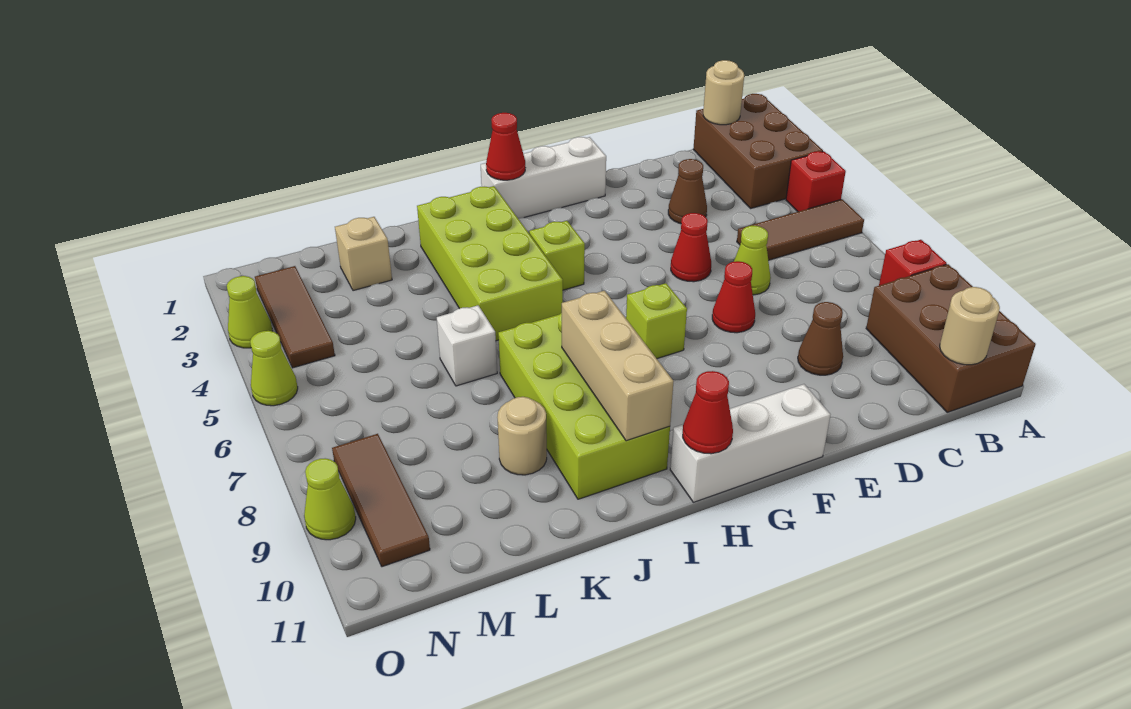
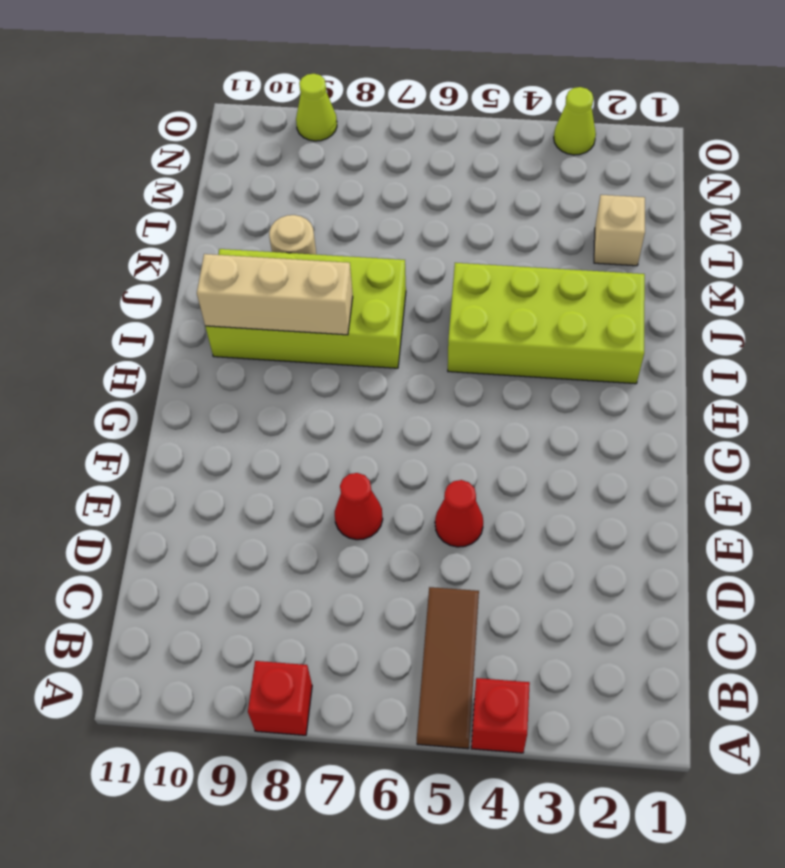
none -> brown 2x3 brick [693,94,823,208]
none -> brown 2x3 brick [866,264,1036,412]
none -> brown 1x1 cone [668,159,707,224]

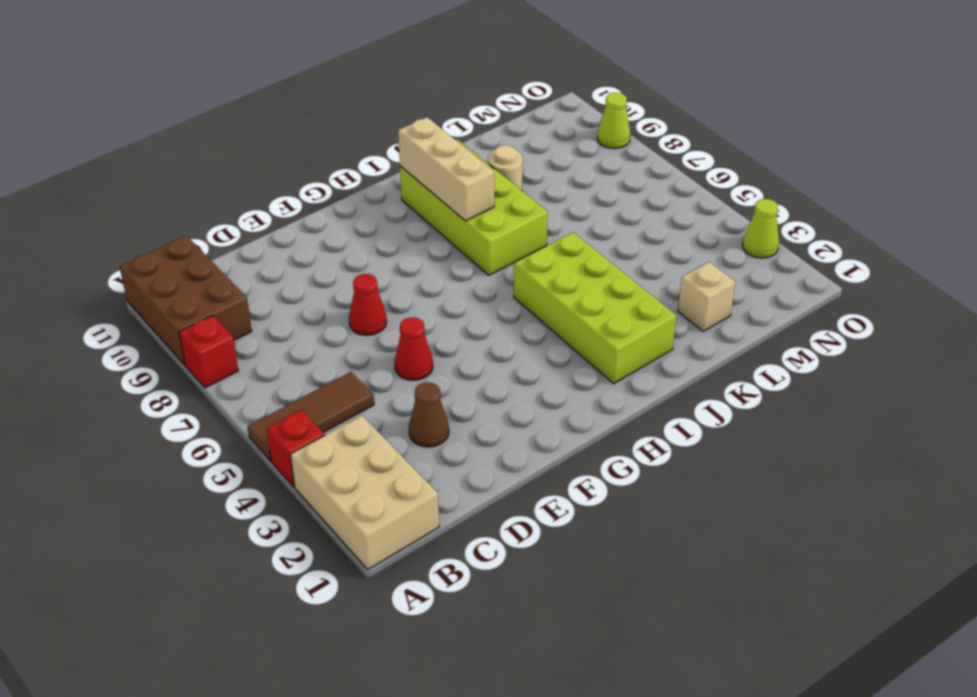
tan 2x3 brick [290,415,439,569] -> brown 2x3 brick [693,94,823,208]
none -> lime 1x1 cone [734,226,771,295]
none -> brown 1x1 cone [798,302,843,375]
none -> white 1x3 brick [481,137,606,218]

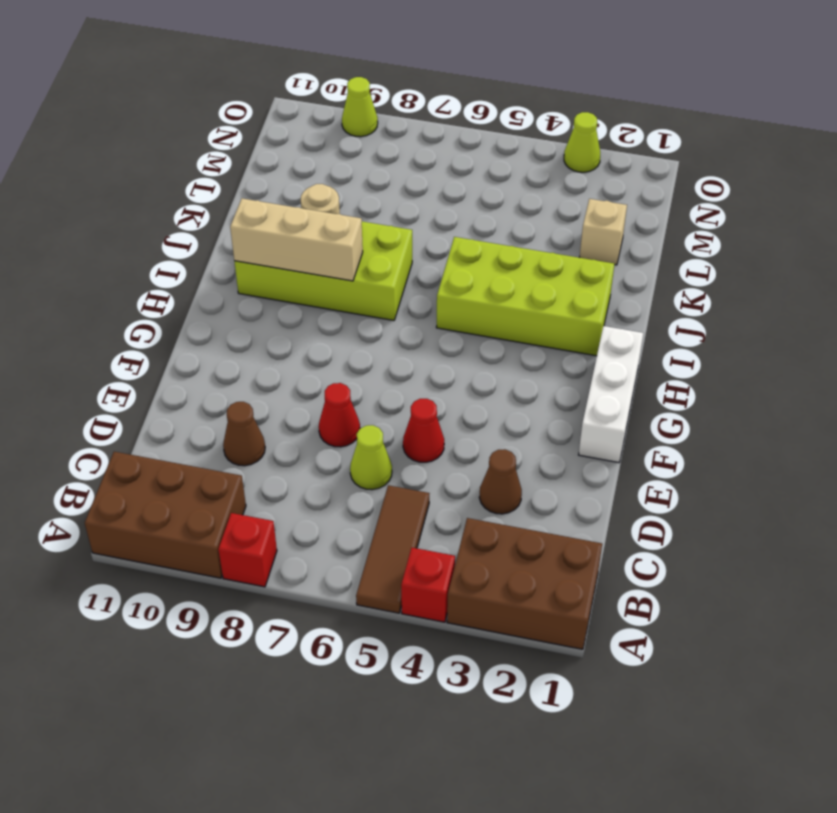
none -> white 1x3 brick [670,384,830,502]
none -> lime 1x1 brick [626,283,687,359]
none -> lime 1x1 brick [529,221,585,290]

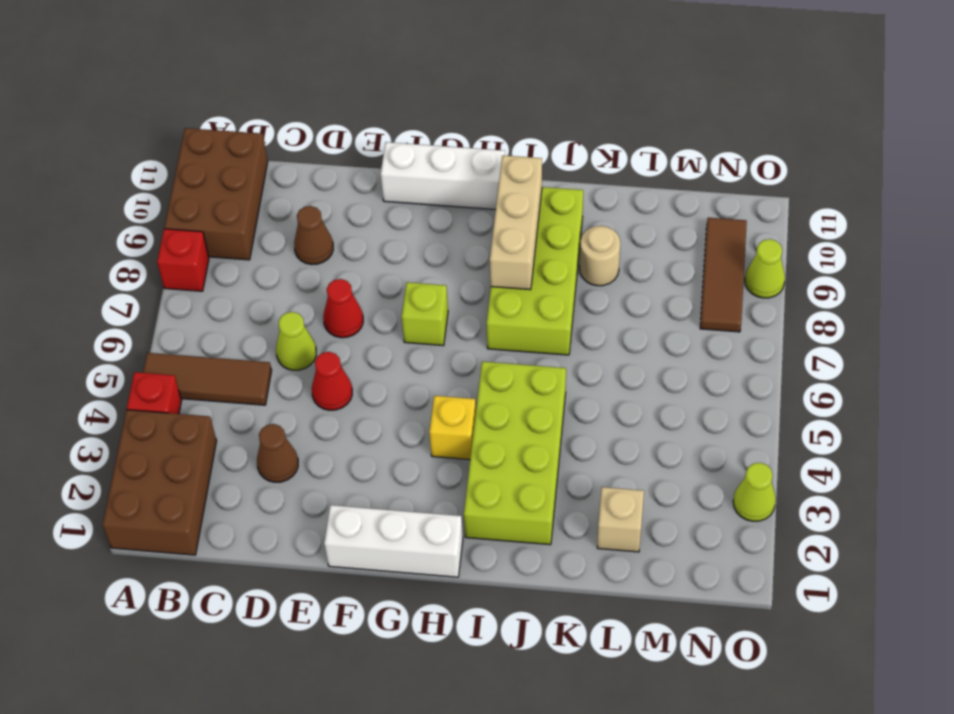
yellow 1x1 brick [429,396,476,460] -> lime 1x1 brick [529,221,585,290]
none -> white 1x1 brick [437,305,497,386]
none -> brown 1x3 tile [255,266,335,368]
none -> lime 1x1 cone [250,331,298,406]

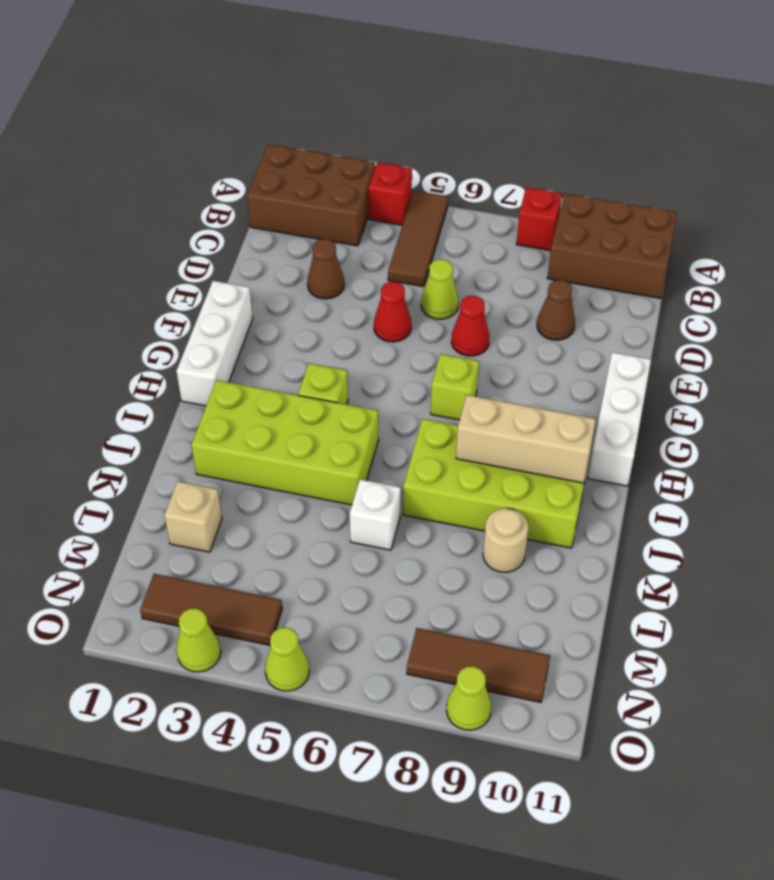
none -> tan 1x1 round brick [703,60,744,125]
none -> tan 1x1 round brick [940,287,1000,365]
none -> red 1x1 cone [486,113,525,180]

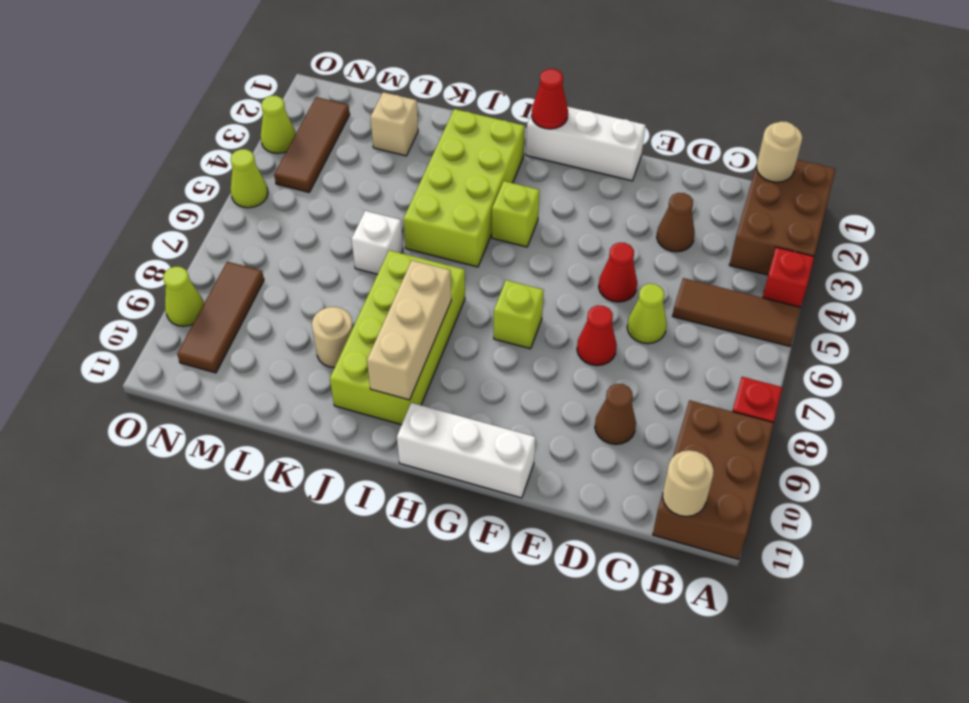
none -> red 1x1 cone [683,371,733,454]

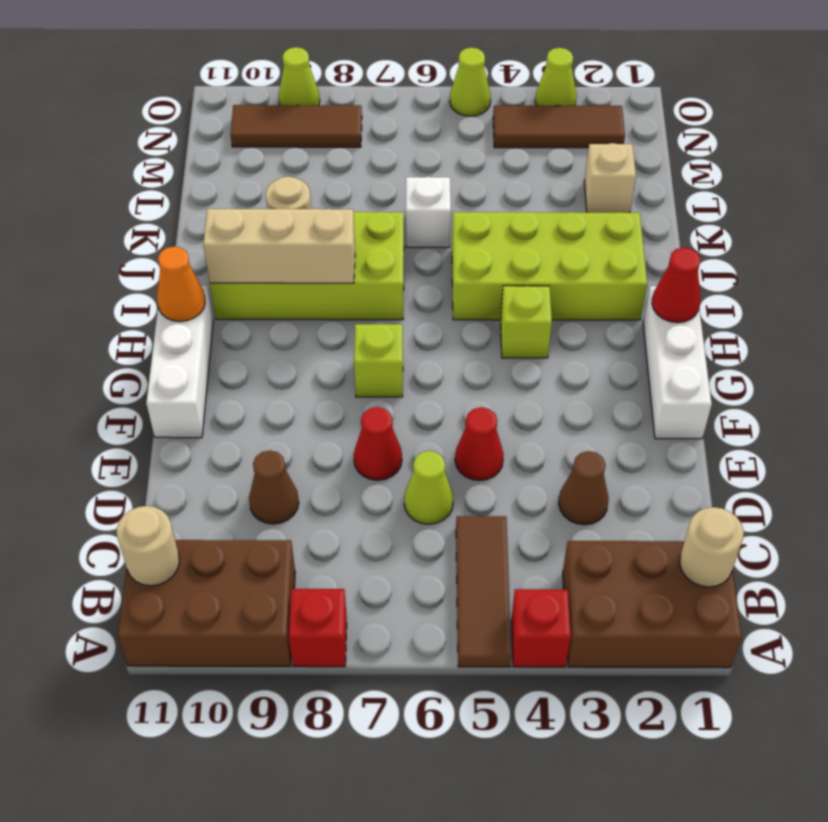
orange 1x1 cone [157,246,205,322] -> red 1x1 cone [683,371,733,454]

